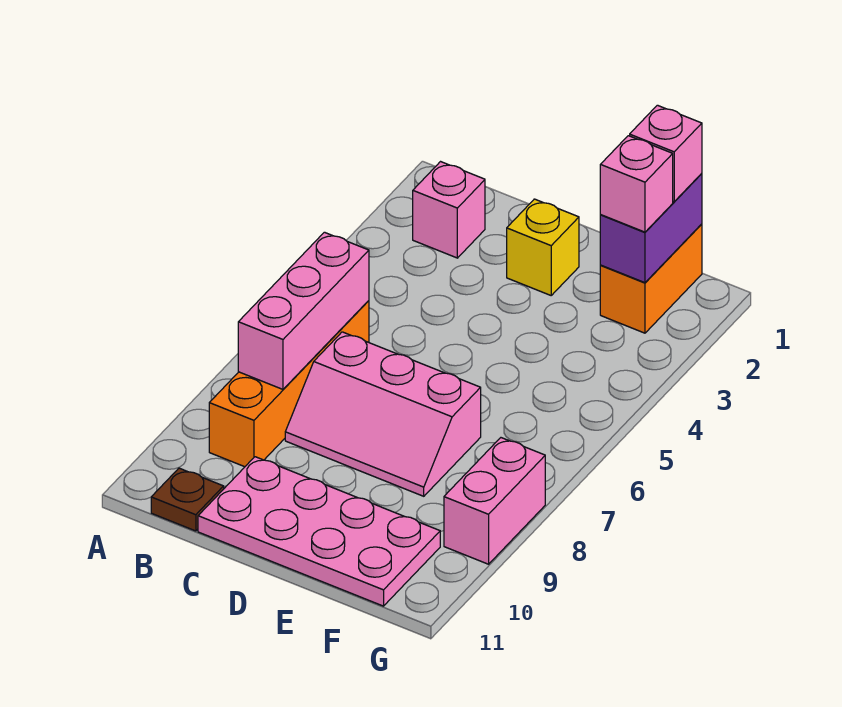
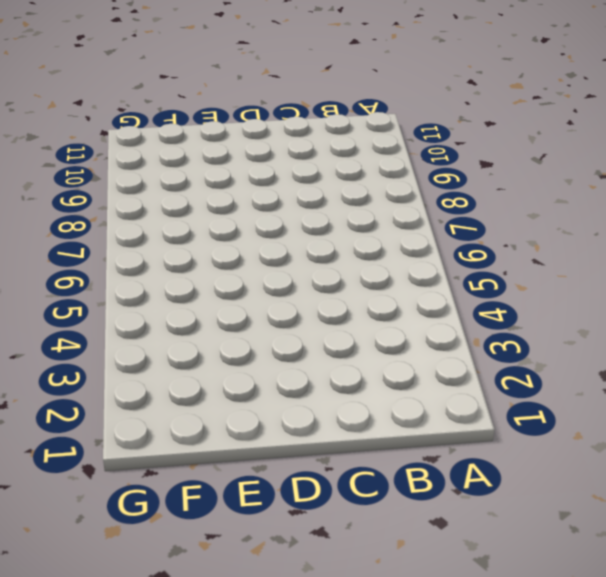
none -> pink 1x1 brick [413,162,485,258]
none -> orange 1x4 brick [209,301,369,467]
none -> brown 1x1 plate [151,468,224,531]

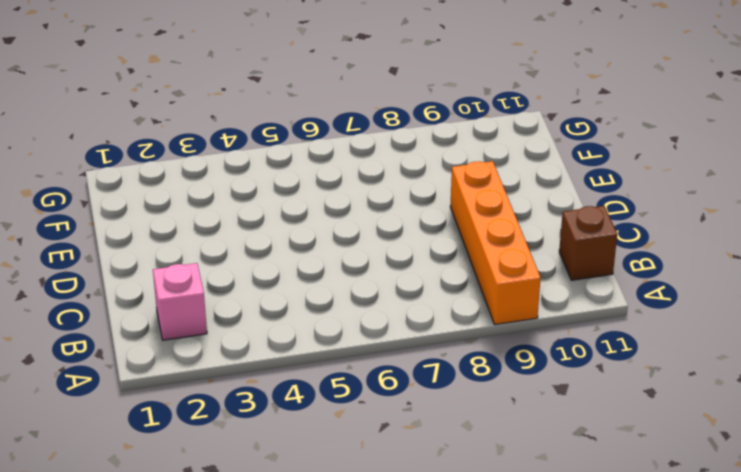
orange 1x4 brick [450,161,541,325] -> orange 1x4 brick turned to [209,301,369,467]
brown 1x1 brick [559,206,617,280] -> brown 1x1 plate [151,468,224,531]
none -> pink 2x3 slope [285,332,481,496]
none -> pink 2x4 plate [198,457,440,606]
none -> yellow 1x1 brick [507,199,579,295]

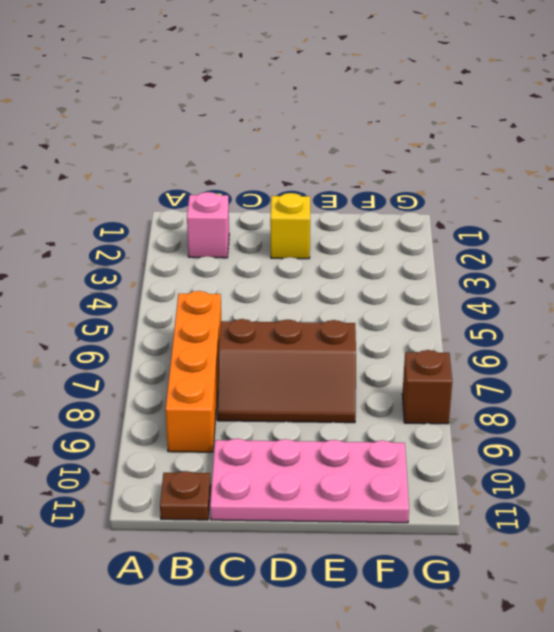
brown 2x3 slope [218,319,356,423] -> pink 2x3 slope [285,332,481,496]
brown 1x1 brick [402,350,452,424] -> pink 1x2 brick [444,438,545,564]
none -> orange 1x2 brick [600,224,702,333]
none -> pink 1x3 brick [238,232,369,389]
none -> purple 1x2 brick [600,174,702,283]

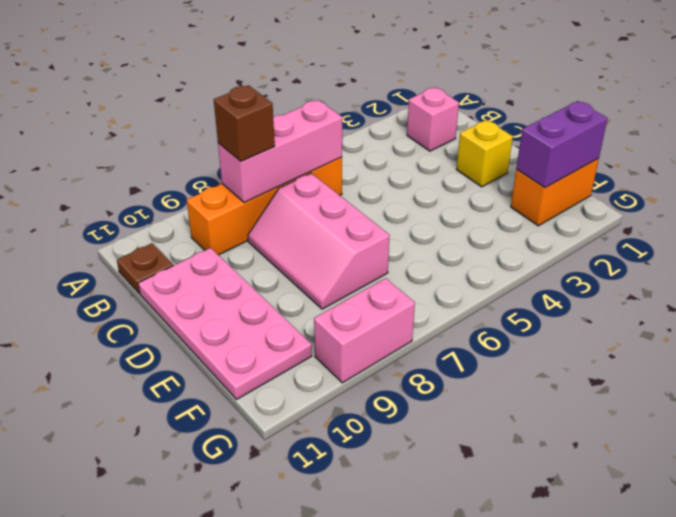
brown 1x1 brick [214,85,275,161] -> none
none -> pink 1x1 brick [630,105,702,202]
none -> pink 1x1 brick [600,136,673,232]

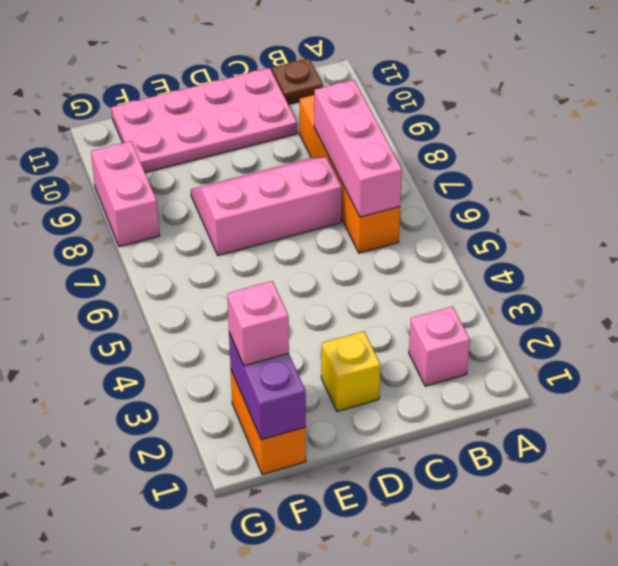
none -> pink 1x1 brick [630,105,702,202]

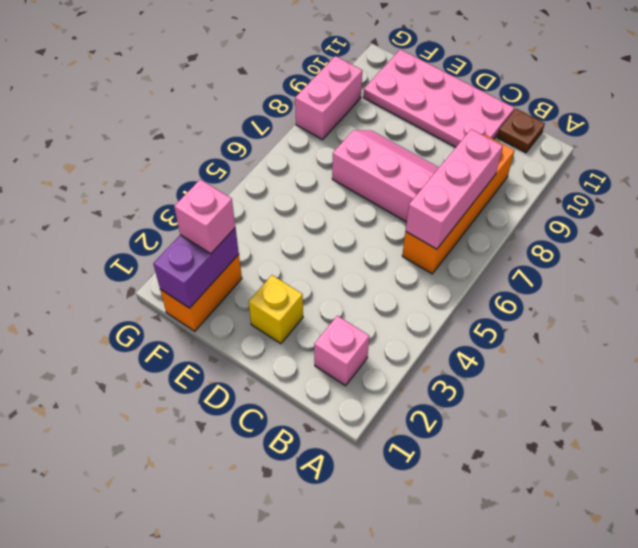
none -> pink 1x1 brick [630,105,702,202]

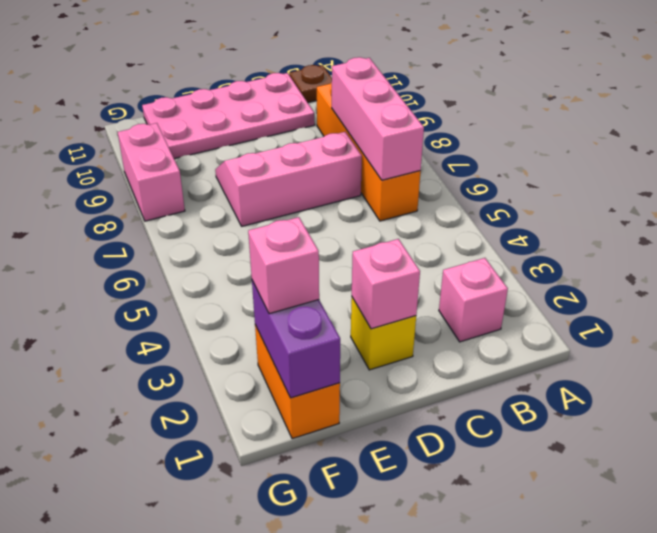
pink 1x1 brick [352,239,420,329] -> pink 1x1 brick moved to [630,105,702,202]

